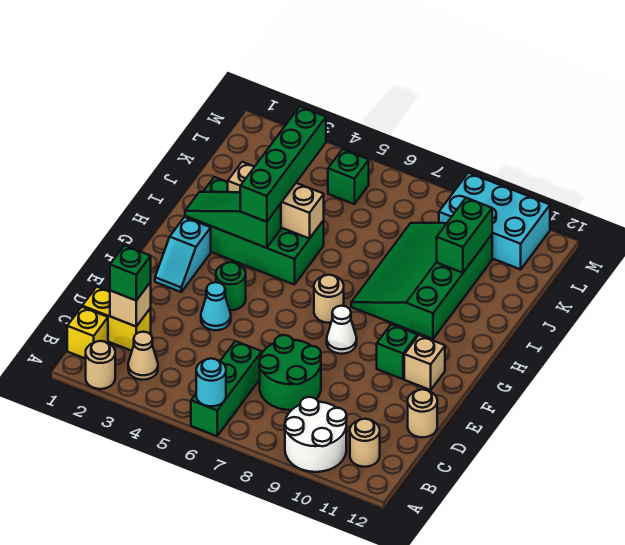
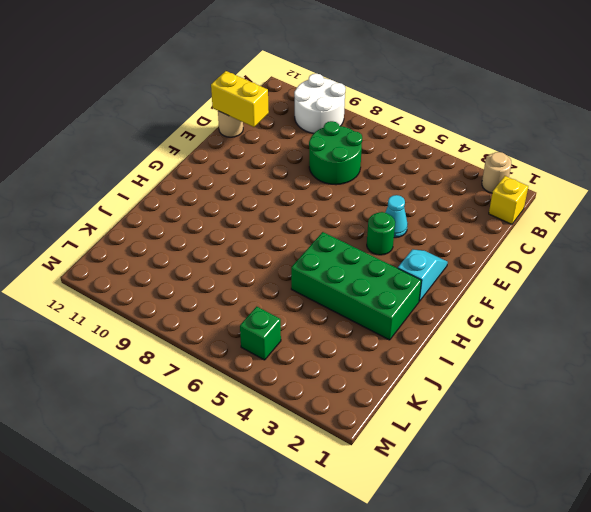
yellow 1x2 brick [211,71,269,127] -> yellow 1x2 brick moved to [82,287,151,351]
none -> green 1x3 brick [191,341,262,436]
none -> tan 1x1 cone [128,332,158,380]
none -> tan 1x1 round brick [350,419,380,467]

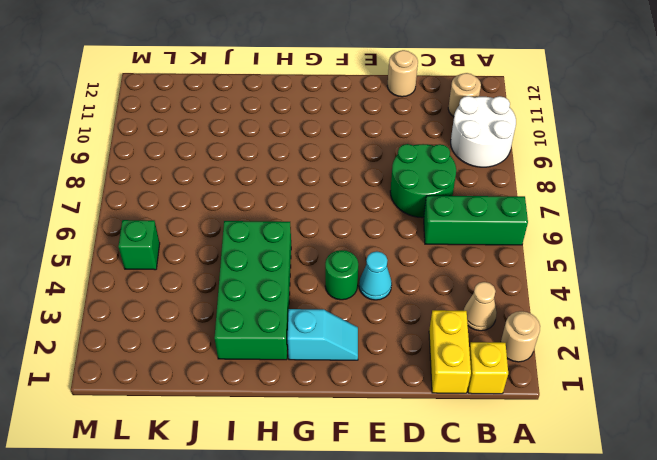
none -> white 1x1 cone [327,306,357,354]
none -> green 1x1 brick [377,324,417,379]
none -> tan 1x1 brick [404,335,445,390]

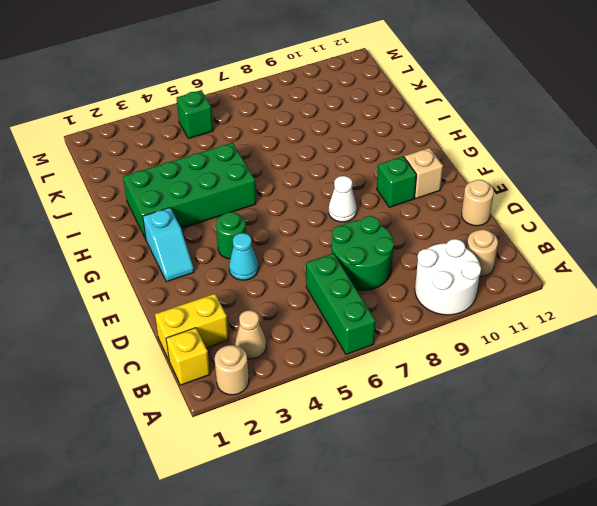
none -> tan 1x1 round brick [314,275,344,323]
none -> green 3x4 slope [351,223,492,339]
none -> cyan 2x3 brick [439,173,550,269]

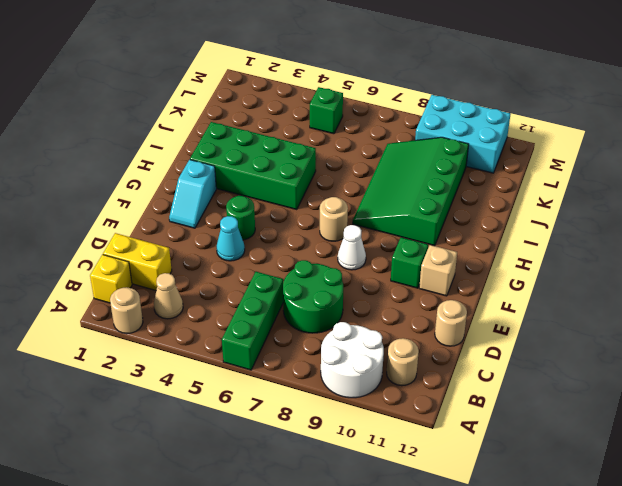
none -> cyan 1x1 round brick [196,359,226,406]
none -> tan 1x1 brick [110,282,151,327]
none -> green 1x3 slope [185,192,281,248]

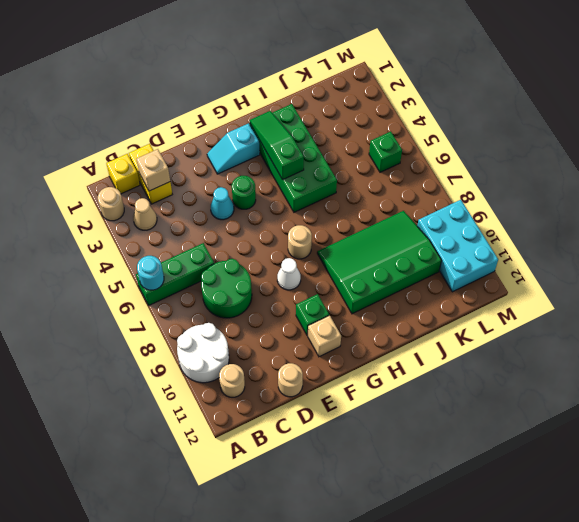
none -> tan 1x3 brick [228,162,324,239]
none -> green 1x2 brick [437,198,492,273]
none -> green 1x1 brick [110,246,151,300]

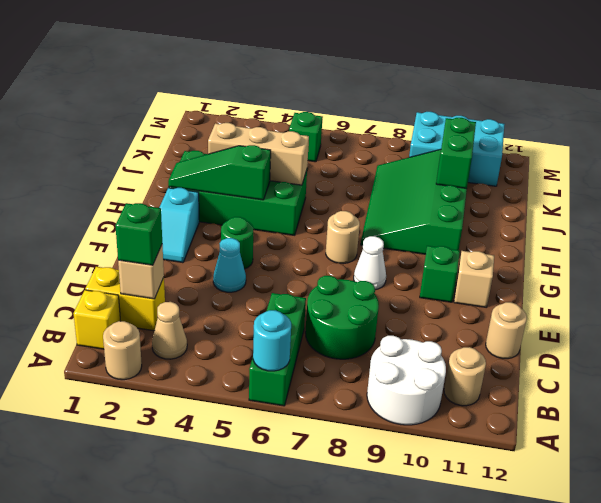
none -> green 1x4 brick [240,107,326,222]

